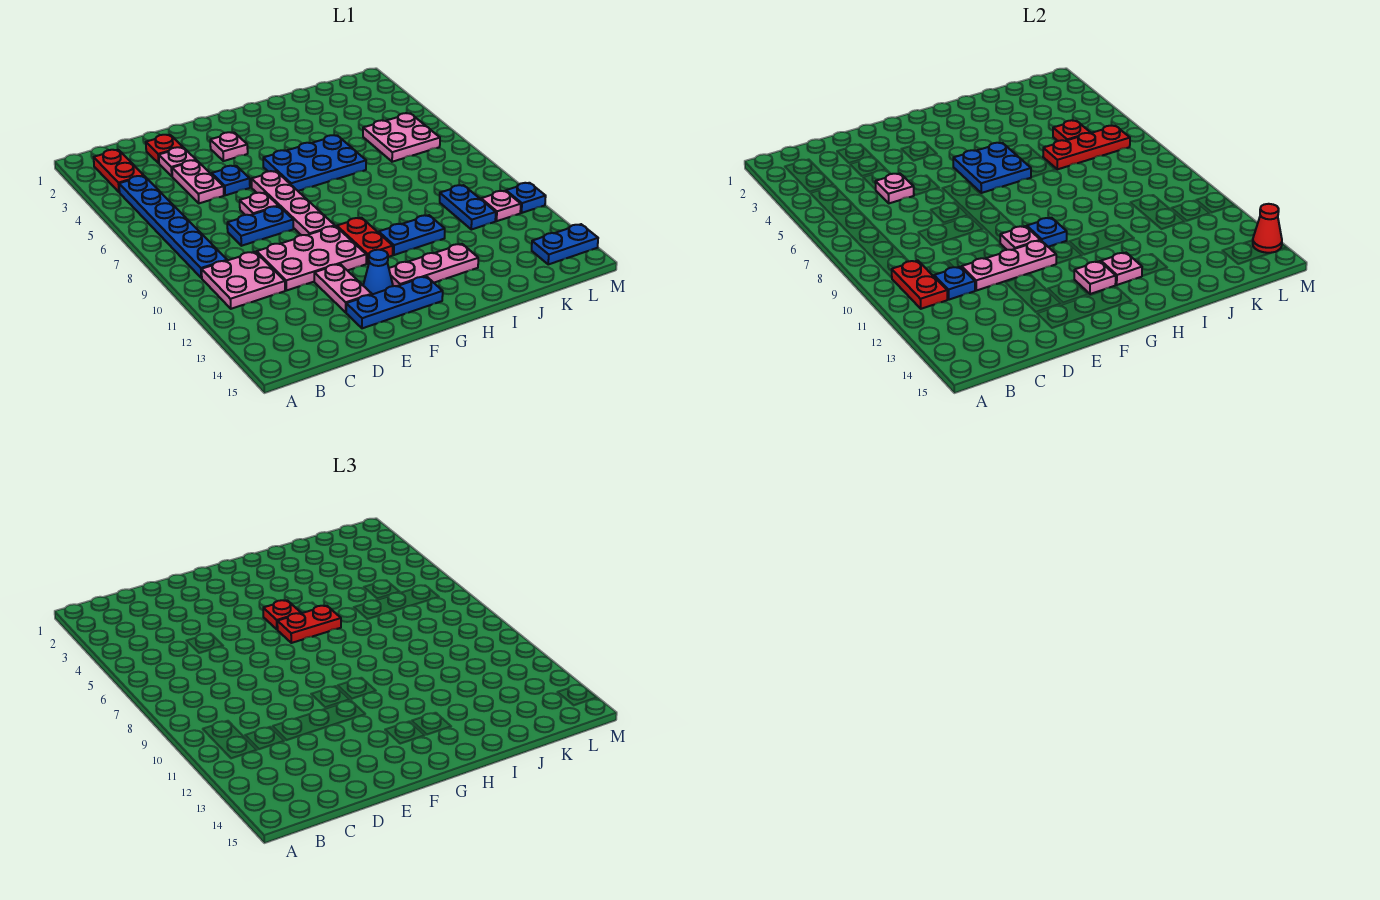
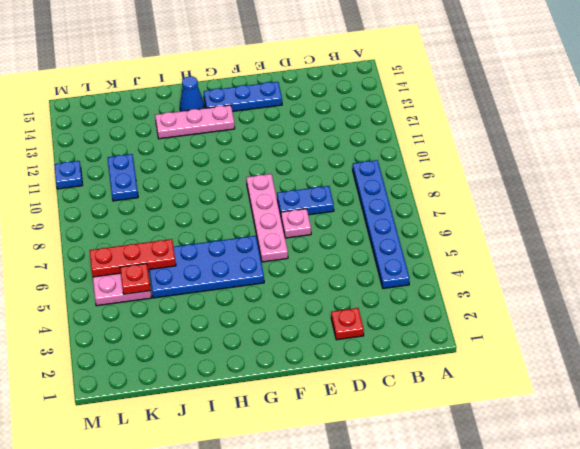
blue 2x4 plate [149,236,264,298] -> blue 2x3 plate [263,135,366,191]
blue 1x1 cone [180,76,204,111] -> blue 1x1 cone moved to [363,250,393,294]
none -> red 1x2 plate [94,150,144,192]
none -> pink 2x2 plate [202,252,285,309]
none -> pink 1x1 plate [159,147,196,176]
none -> pink 1x2 plate [172,160,224,203]

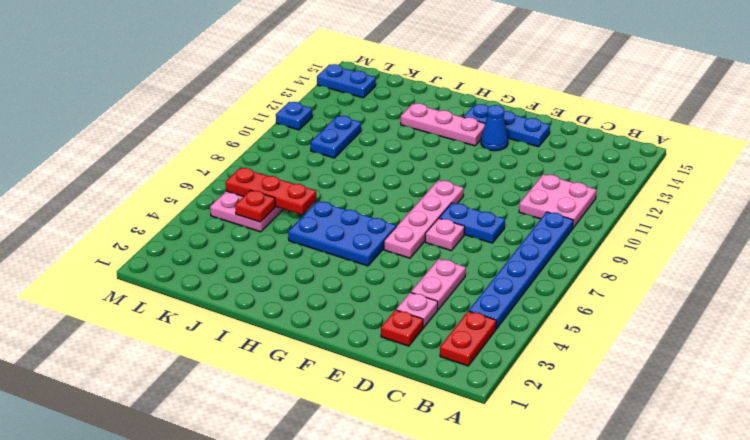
none -> pink 2x3 plate [257,226,366,291]
none -> blue 1x1 plate [212,166,250,195]
none -> pink 1x2 plate [314,264,372,312]
none -> pink 1x1 plate [210,132,248,161]

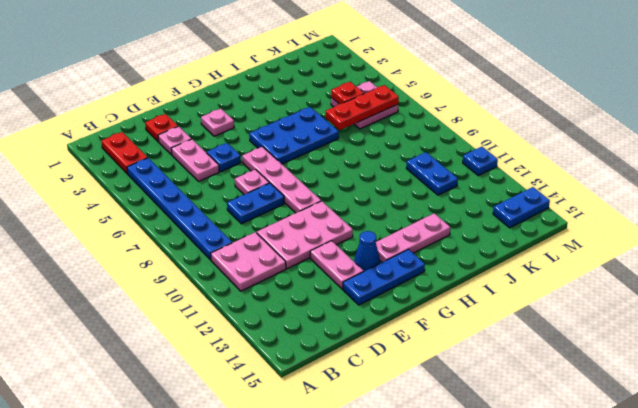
none -> red 1x2 plate [337,218,393,264]
none -> blue 1x2 plate [379,215,445,255]
none -> pink 1x1 plate [481,191,521,221]
none -> red 1x2 plate [892,261,947,309]

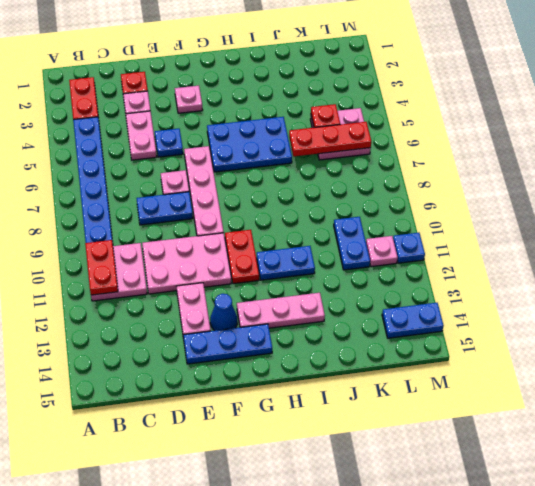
none -> blue 1x1 plate [934,267,975,300]
none -> pink 1x1 plate [875,174,914,203]
none -> pink 1x3 plate [962,240,1056,291]
none -> pink 1x1 plate [1000,226,1040,250]

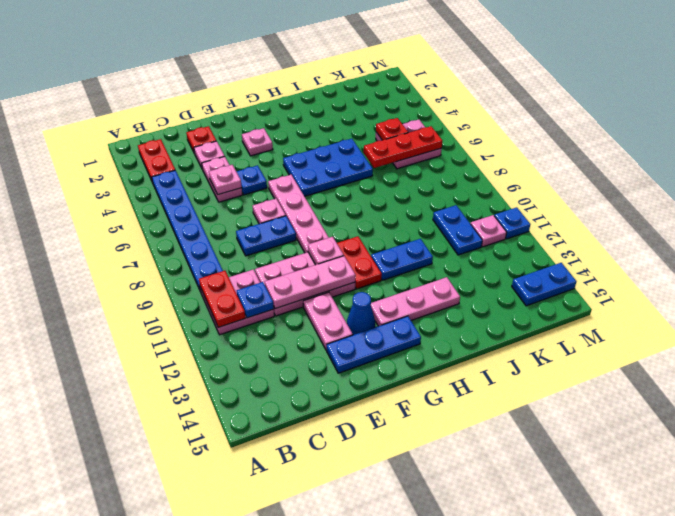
none -> blue 2x2 plate [953,143,1031,193]
none -> blue 1x1 plate [1027,218,1067,247]
none -> pink 1x1 plate [1074,261,1116,294]
none -> pink 1x1 plate [1101,253,1142,285]

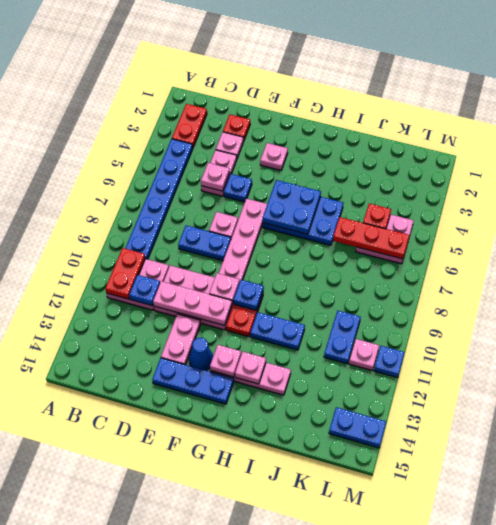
none -> red 1x1 cone [1253,204,1282,253]
none -> red 1x1 plate [263,600,301,629]
none -> red 1x2 plate [277,606,341,643]

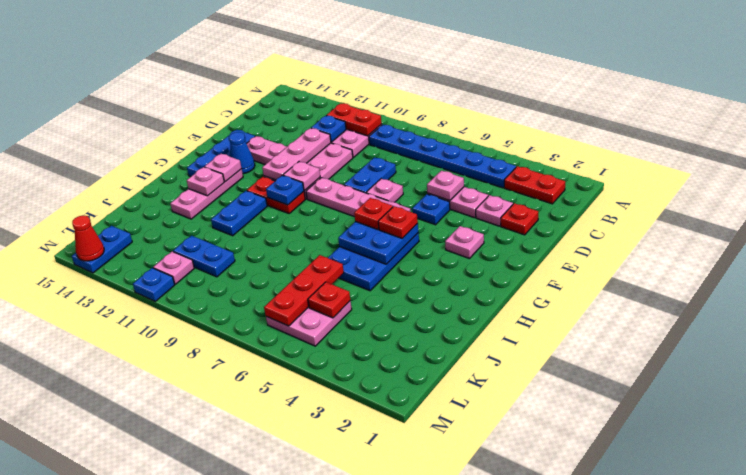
red 1x1 plate [354,198,393,230] -> red 1x2 plate [277,606,341,643]

